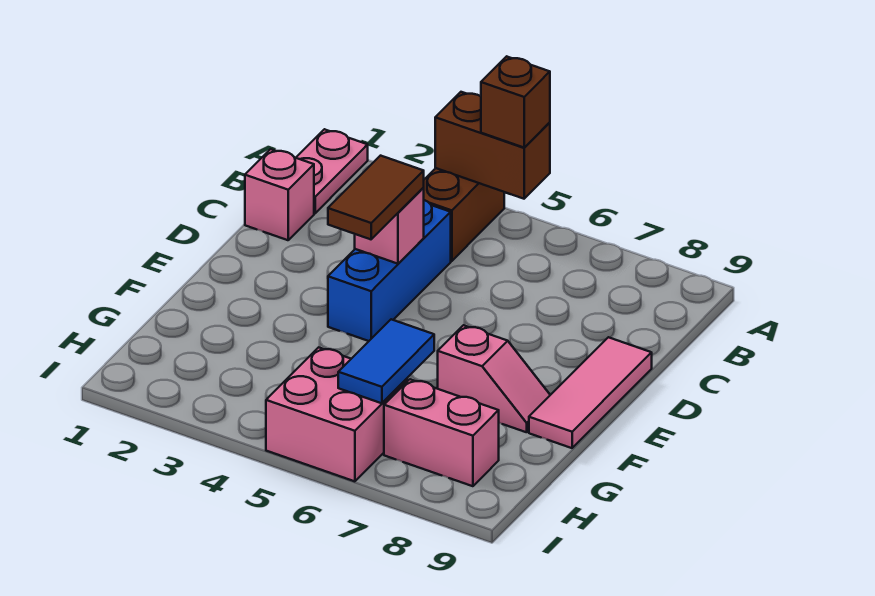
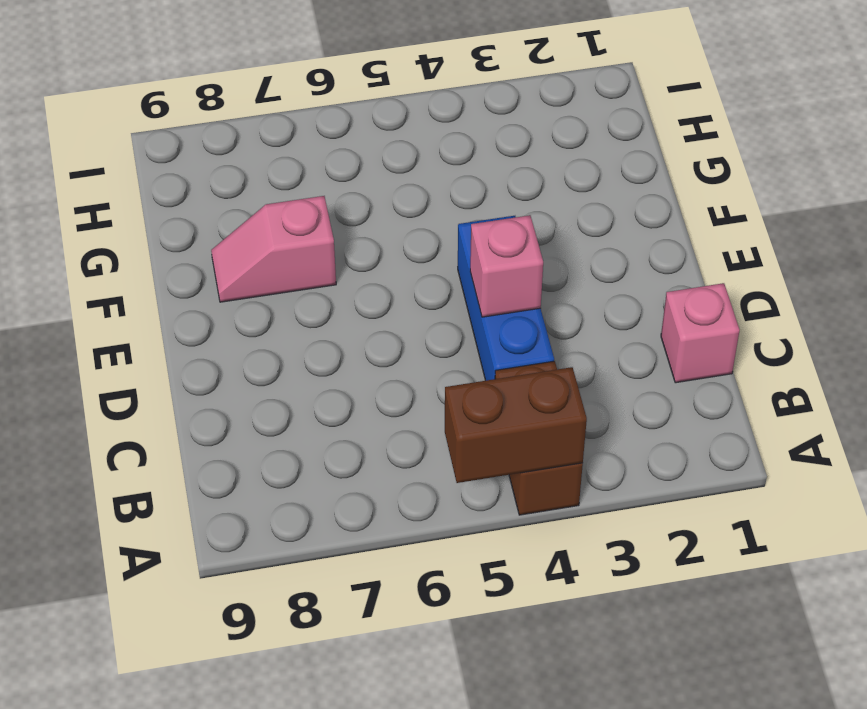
none -> pink 1x2 plate [296,129,368,213]
none -> pink 1x3 tile [529,337,652,448]
none -> pink 2x2 brick [266,347,407,481]

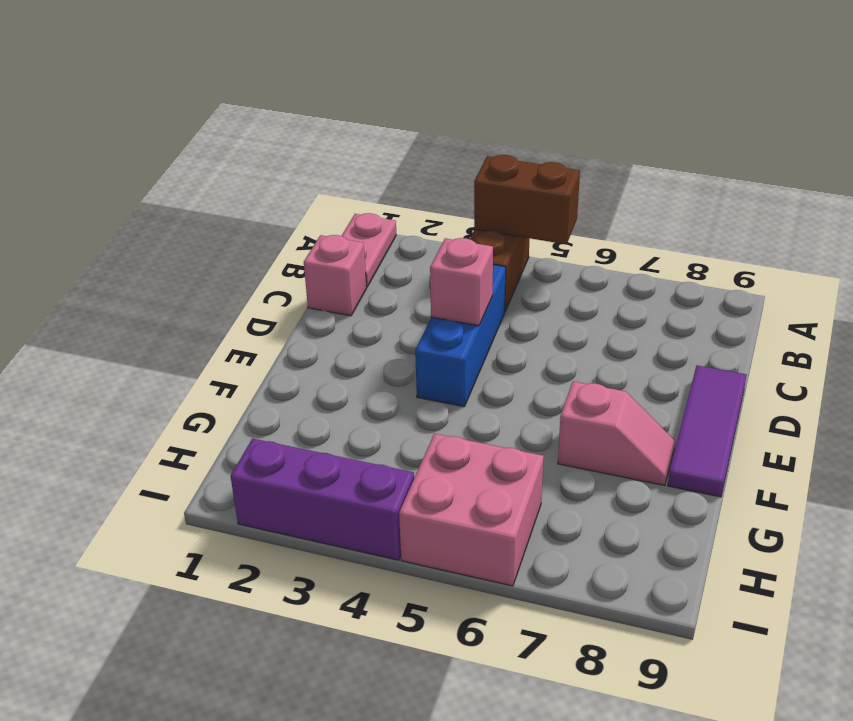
purple 1x3 tile [668,365,746,497] -> pink 1x3 tile [529,337,652,448]
purple 1x3 brick [231,439,414,560] -> none
none -> pink 1x2 brick [384,379,499,486]
none -> blue 1x2 tile [338,319,434,403]
none -> brown 1x1 brick [481,56,550,148]

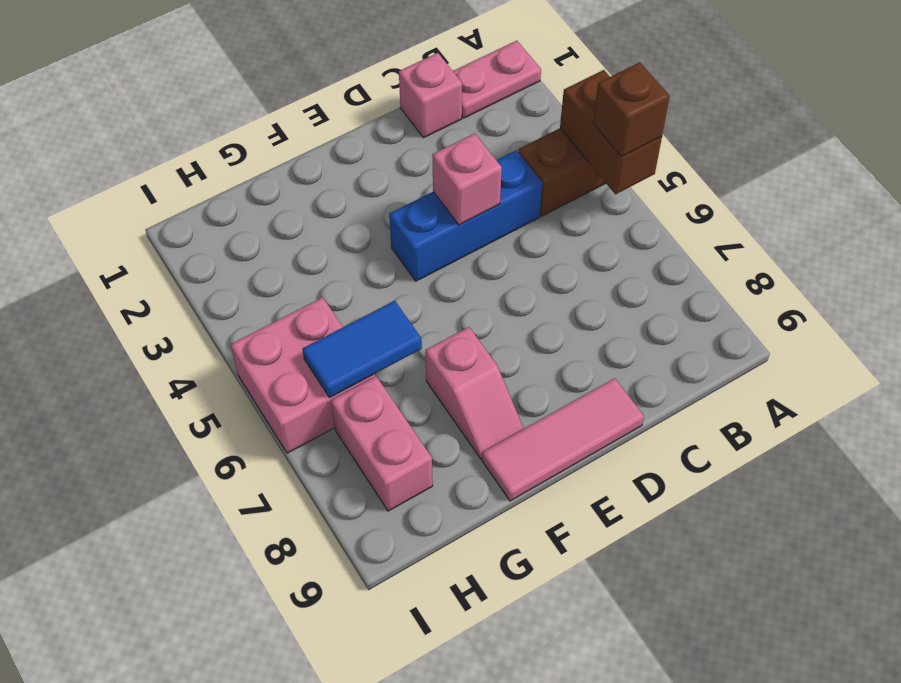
none -> brown 1x2 tile [328,156,424,239]

